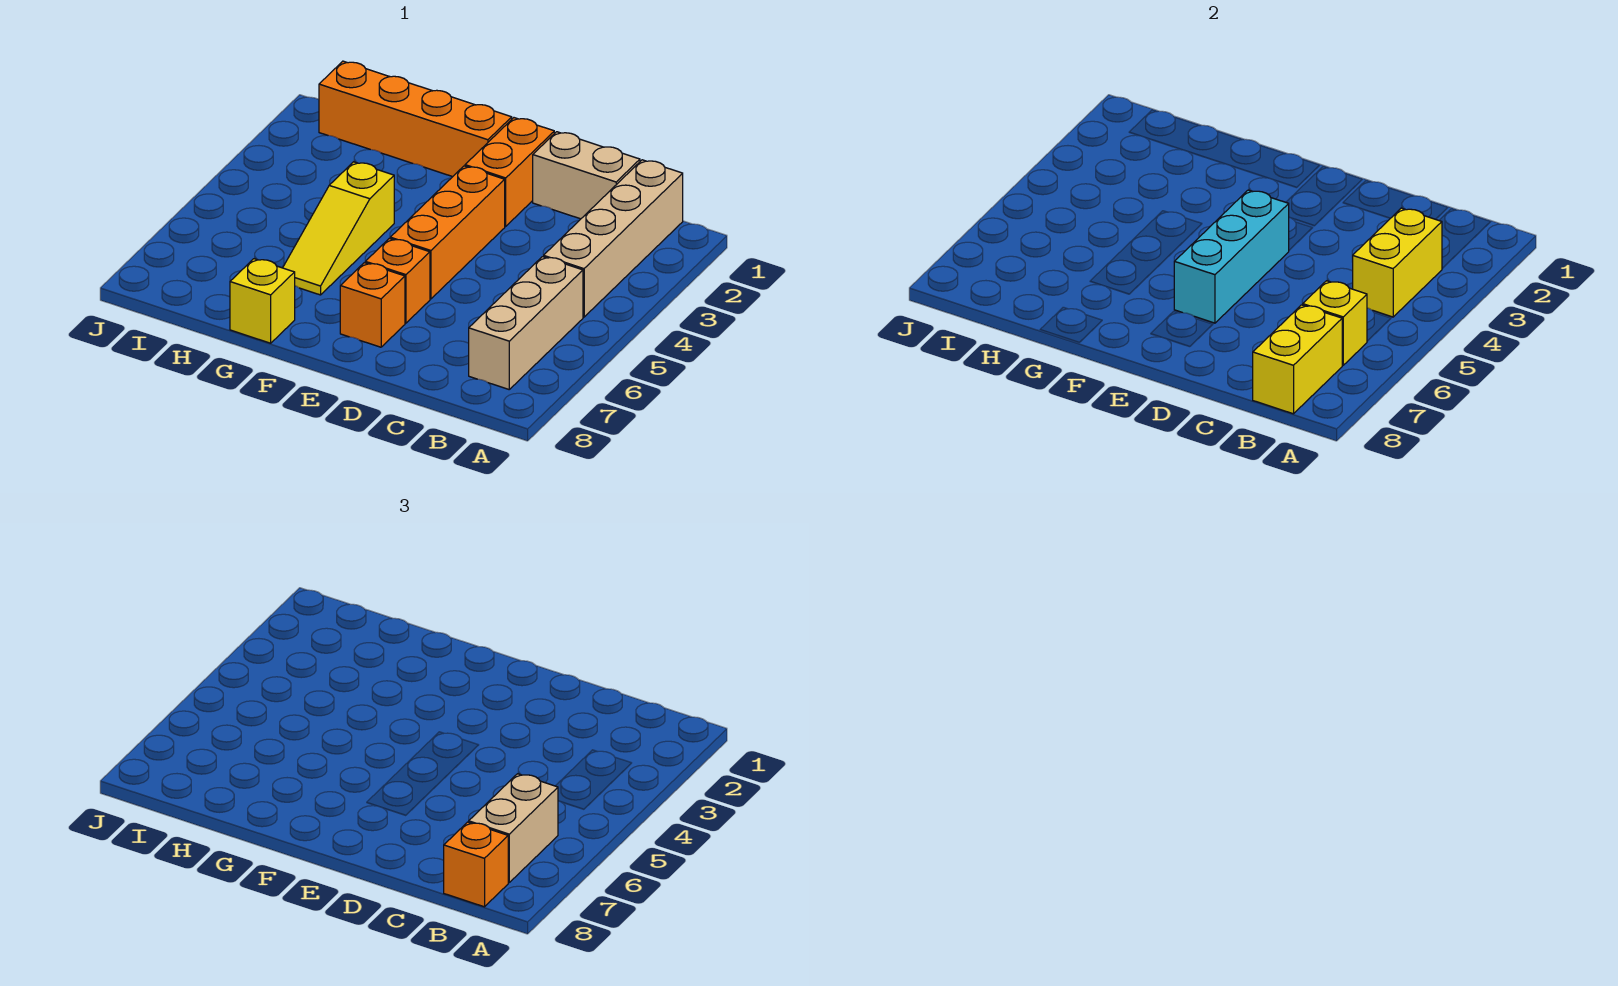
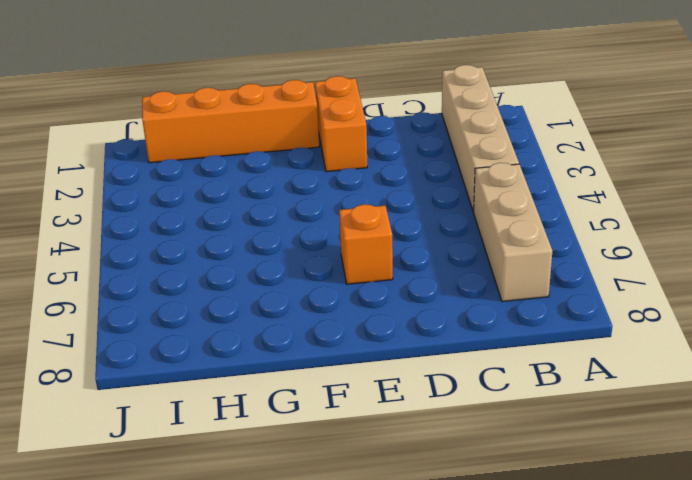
none -> tan 1x2 brick [533,132,640,219]
none -> orange 1x3 brick [390,166,505,299]
none -> orange 1x1 brick [340,263,405,347]

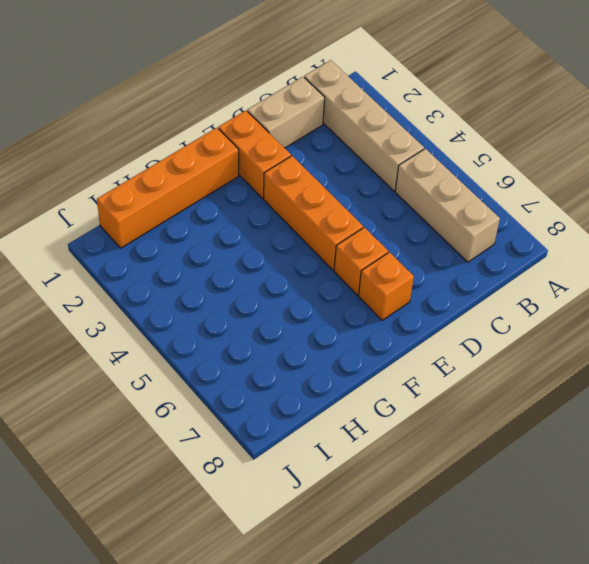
none -> yellow 1x3 slope [283,162,394,295]
none -> yellow 1x1 brick [230,259,295,343]
none -> yellow 1x2 brick [1353,208,1442,317]

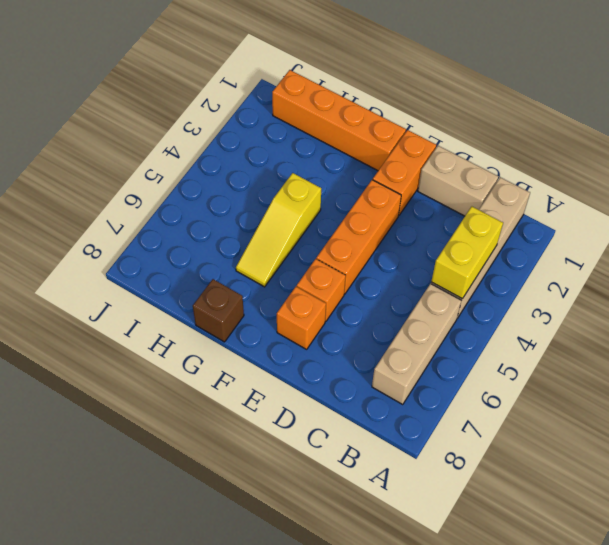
brown 1x1 brick [193,279,244,342] -> yellow 1x1 brick [230,259,295,343]
none -> yellow 1x1 brick [1303,281,1367,365]
none -> yellow 1x2 brick [1253,305,1342,414]
none -> cyan 1x3 brick [1174,190,1289,323]

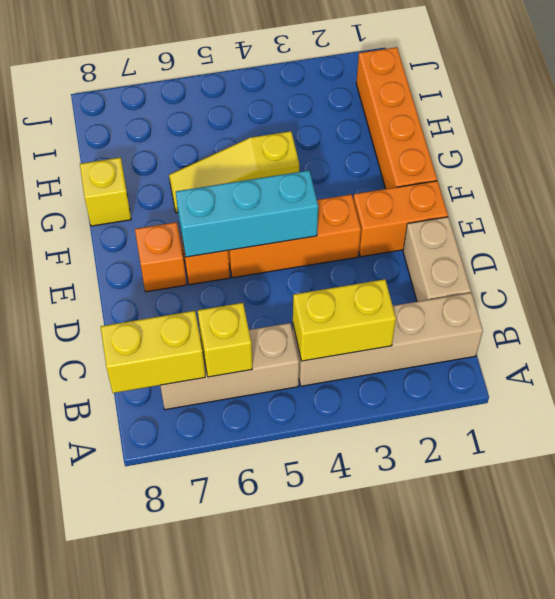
none -> tan 1x2 brick [469,774,558,882]
none -> orange 1x1 brick [444,822,509,907]

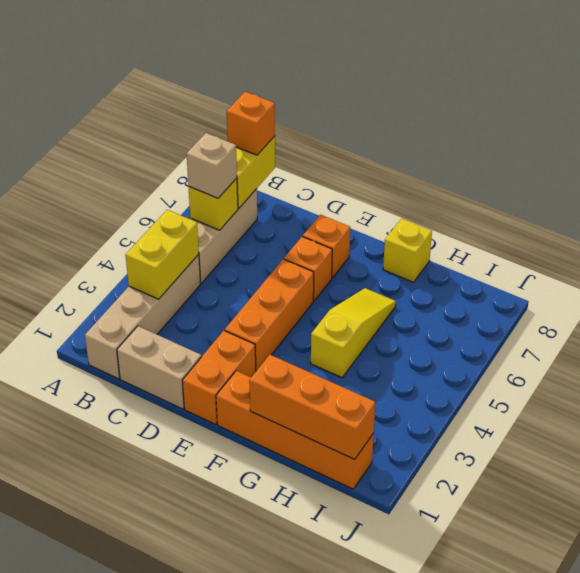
tan 1x1 brick [187,133,237,198] -> tan 1x2 brick [469,774,558,882]
orange 1x3 brick [249,355,375,459] -> none
none -> cyan 1x3 brick [1174,190,1289,323]

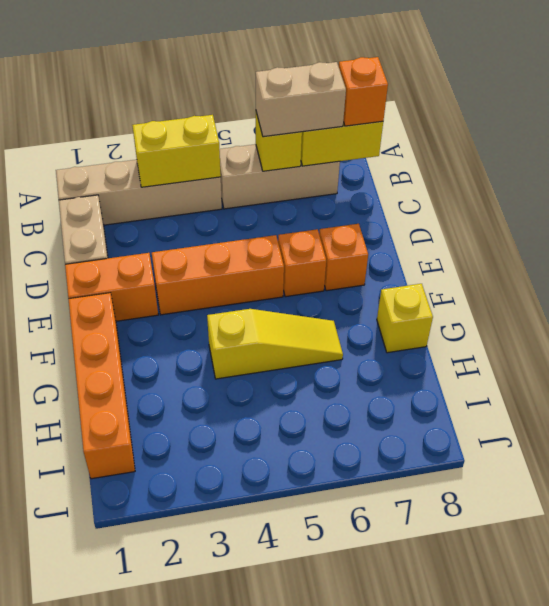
none -> cyan 1x3 brick [1174,190,1289,323]

